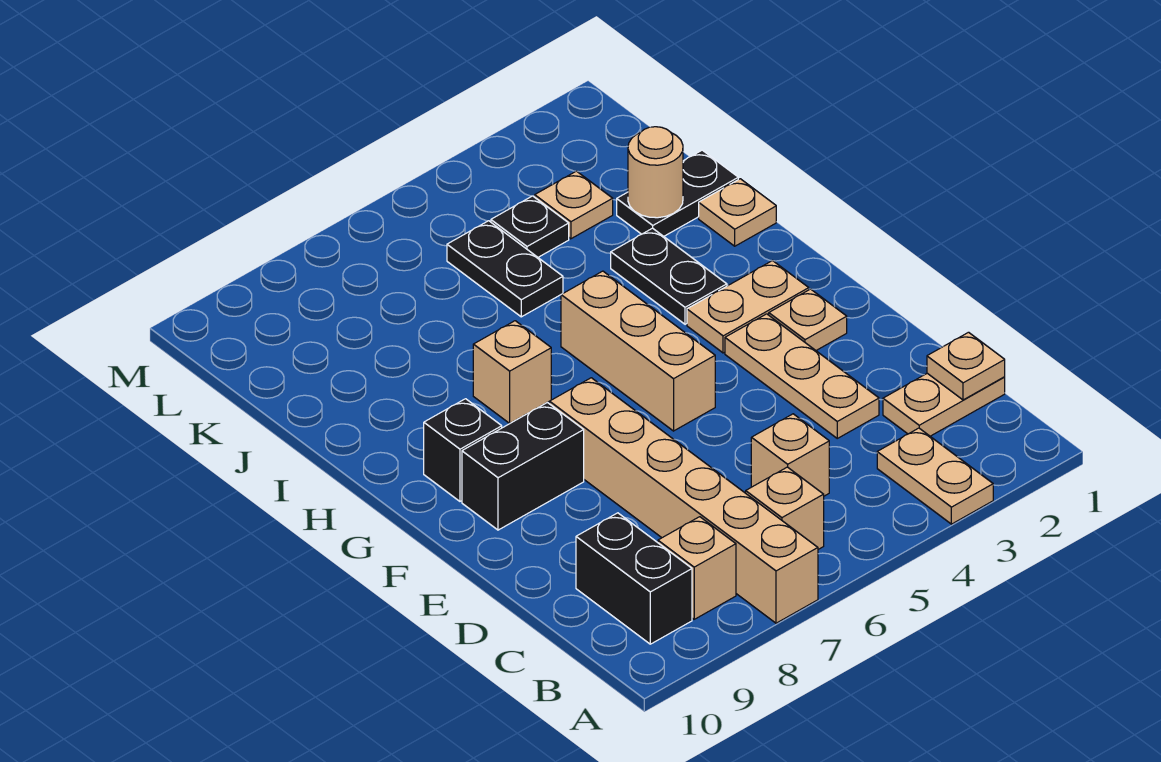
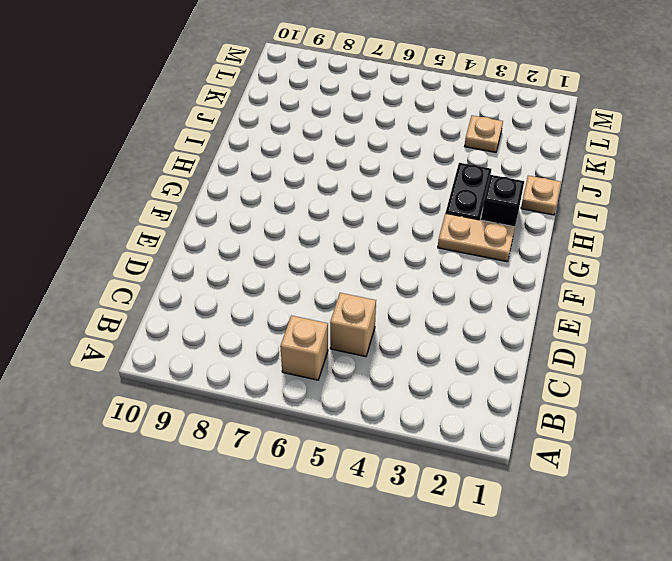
black 1x1 brick [481,175,524,227] -> black 1x1 brick moved to [424,399,502,501]
none -> tan 1x2 plate [877,428,993,524]
none -> tan 1x6 brick [550,378,818,623]
none -> tan 1x1 brick [658,517,736,619]

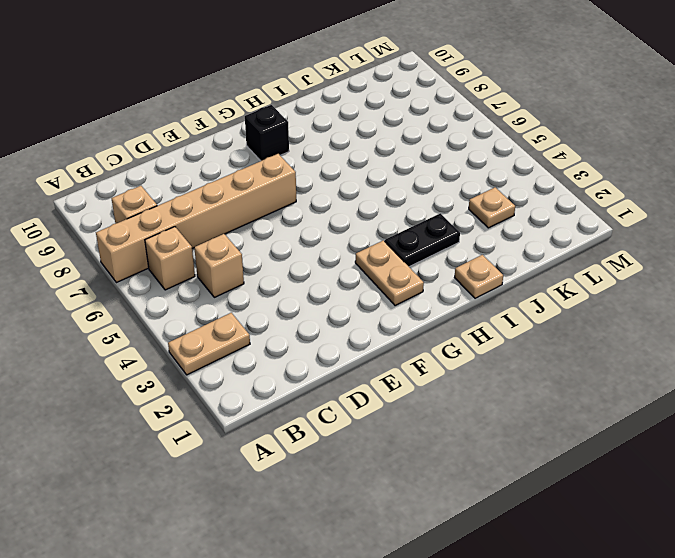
none -> black 1x2 brick [576,513,692,644]
none -> tan 1x2 plate [883,373,1005,436]
none -> tan 1x3 plate [725,314,879,438]

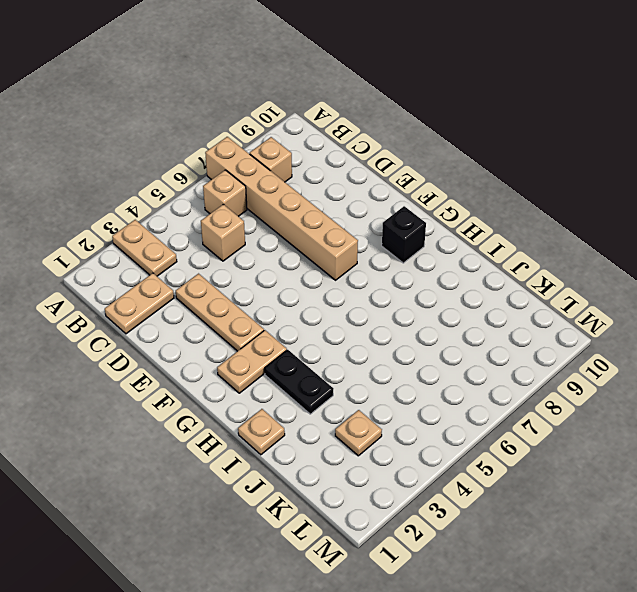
none -> black 1x2 brick [576,513,692,644]
none -> tan 1x1 plate [769,289,847,350]
none -> tan 1x3 brick [561,271,715,431]

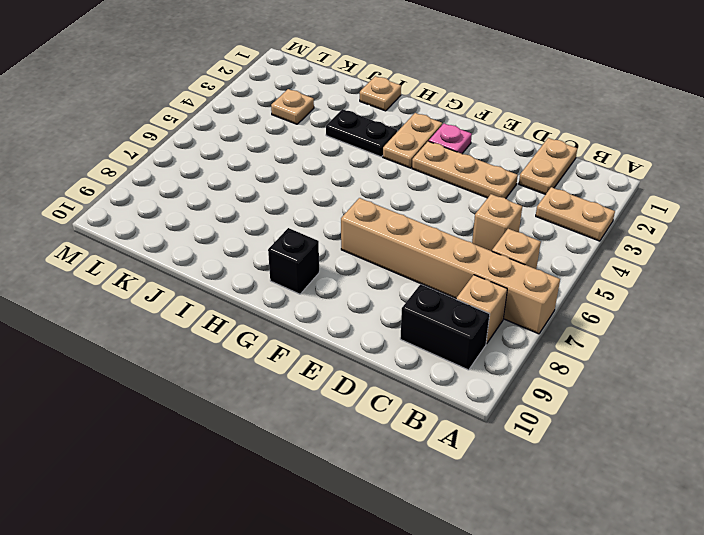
pink 1x1 plate [429,123,472,154] -> tan 1x1 plate [769,289,847,350]
none -> tan 1x3 brick [561,271,715,431]
none -> black 1x2 brick [462,402,584,530]
none -> tan 1x1 brick [473,321,551,424]

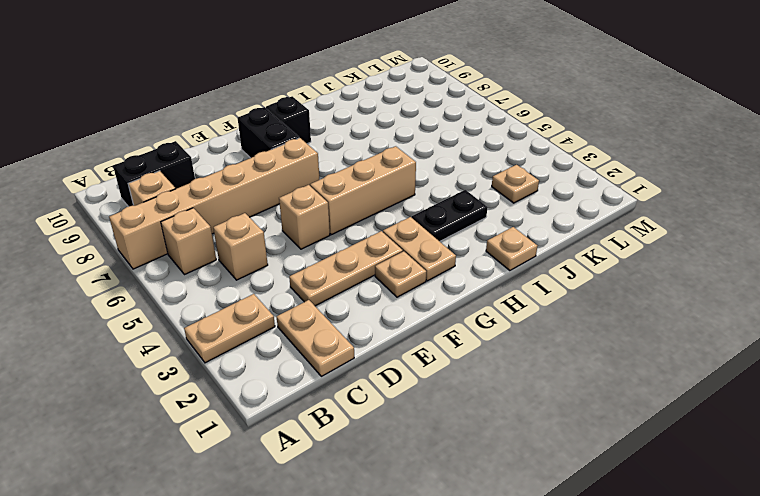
tan 1x1 brick [279,185,330,249] -> tan 1x1 brick moved to [473,321,551,424]
none -> black 1x2 plate [617,150,738,236]
none -> black 1x2 plate [447,221,563,317]
none -> black 1x1 plate [491,196,569,257]

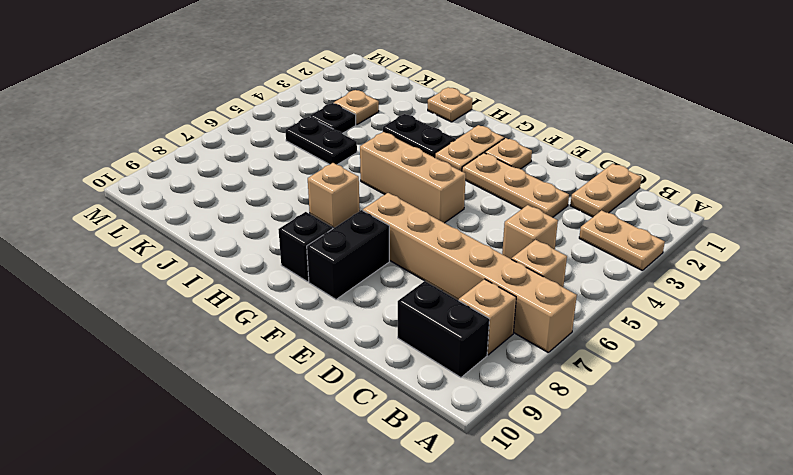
none -> black 1x2 plate [617,150,738,236]
none -> tan 1x1 plate [927,332,1005,400]
none -> tan 1x1 round brick [628,127,683,218]

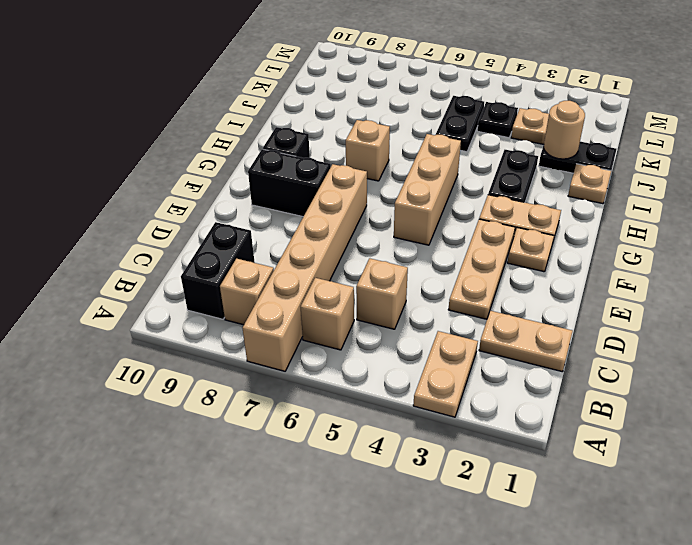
none -> tan 1x1 plate [927,332,1005,400]

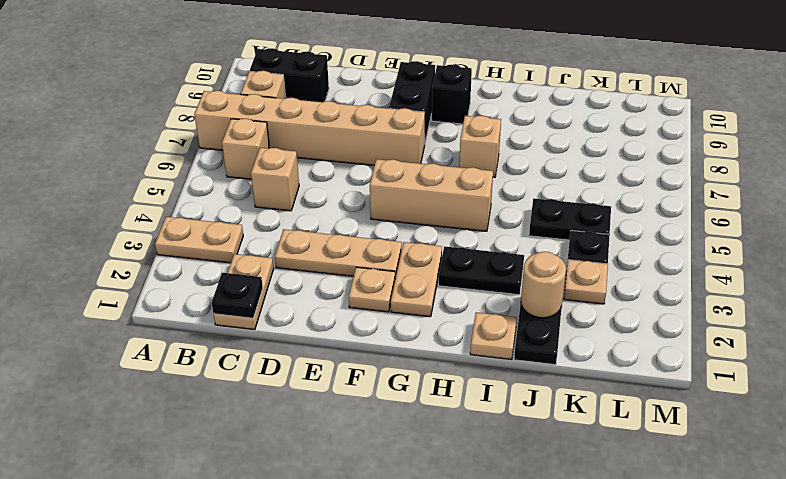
black 1x1 plate [212,273,263,318] -> tan 1x1 plate [927,332,1005,400]

